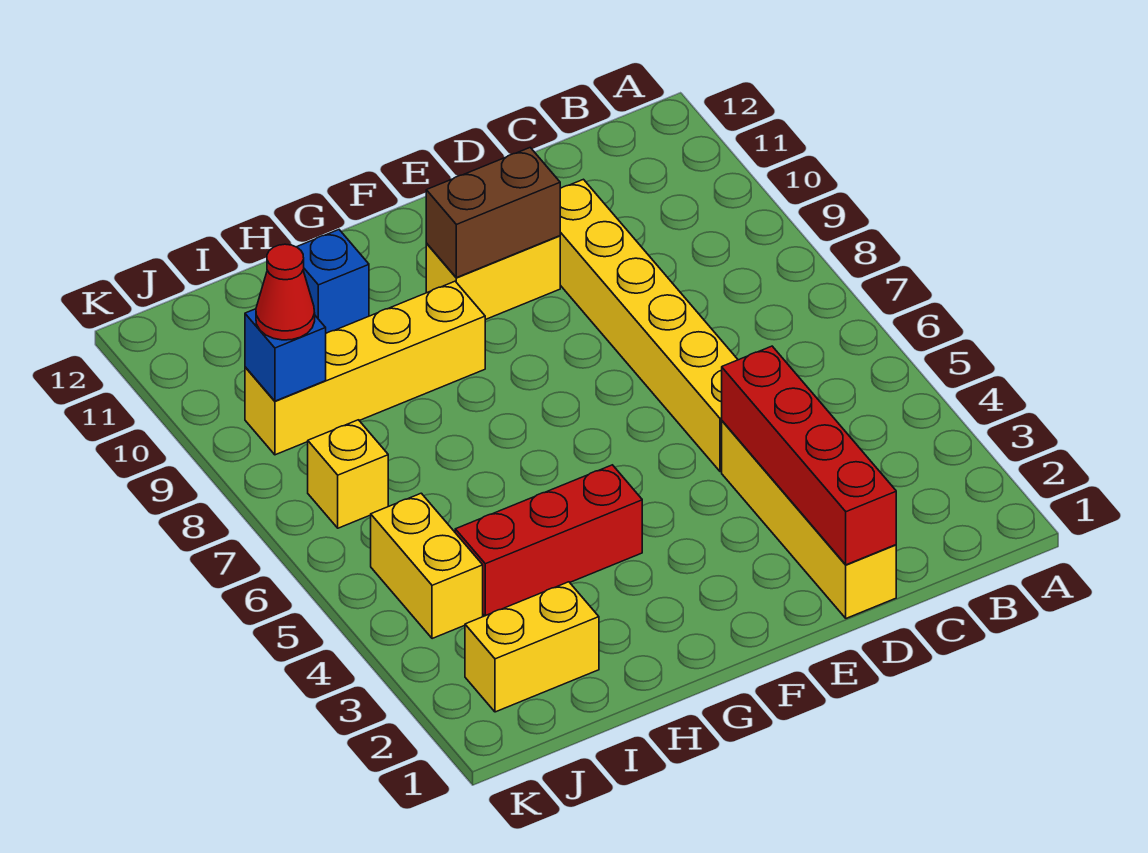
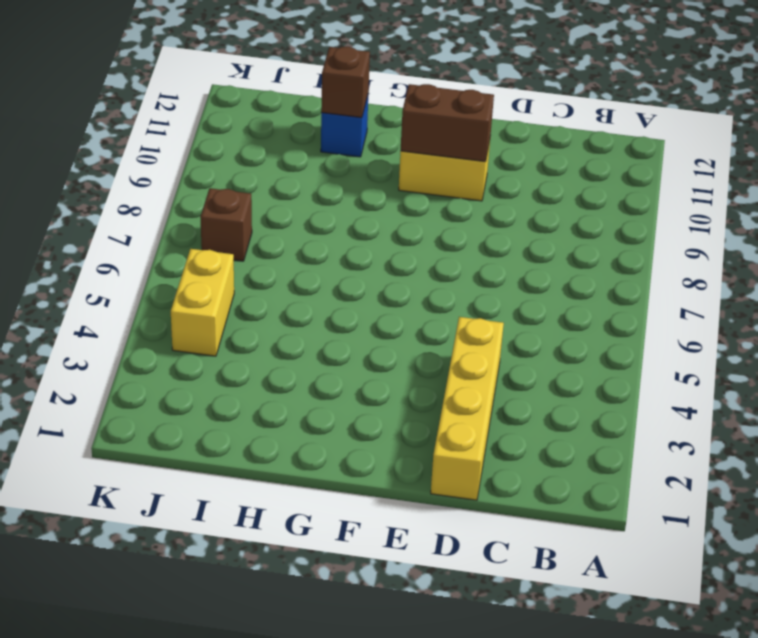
brown 1x1 brick [321,47,370,118] -> none
brown 1x1 brick [200,188,252,261] -> yellow 1x1 brick [308,420,388,528]
none -> yellow 1x6 brick [560,179,738,472]
none -> red 1x3 brick [455,465,642,616]
none -> yellow 1x4 brick [245,281,485,455]

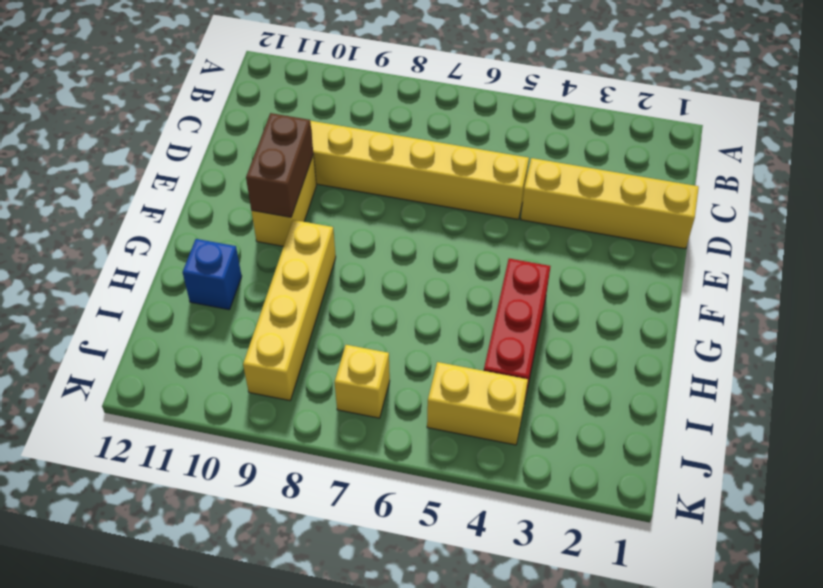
none -> yellow 1x2 brick [465,582,599,712]
none -> red 1x4 brick [722,346,896,565]
none -> blue 1x1 brick [245,309,326,401]

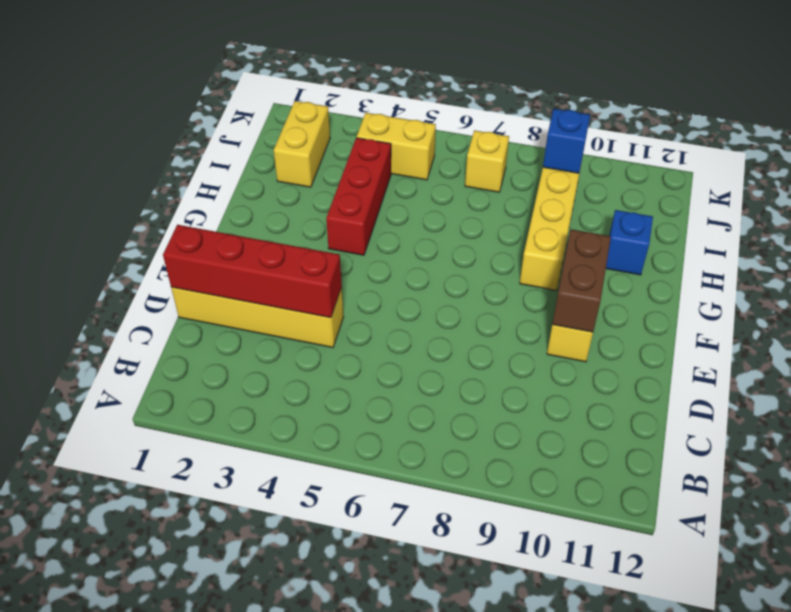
none -> yellow 1x6 brick [560,179,738,472]
none -> red 1x1 cone [256,244,315,340]

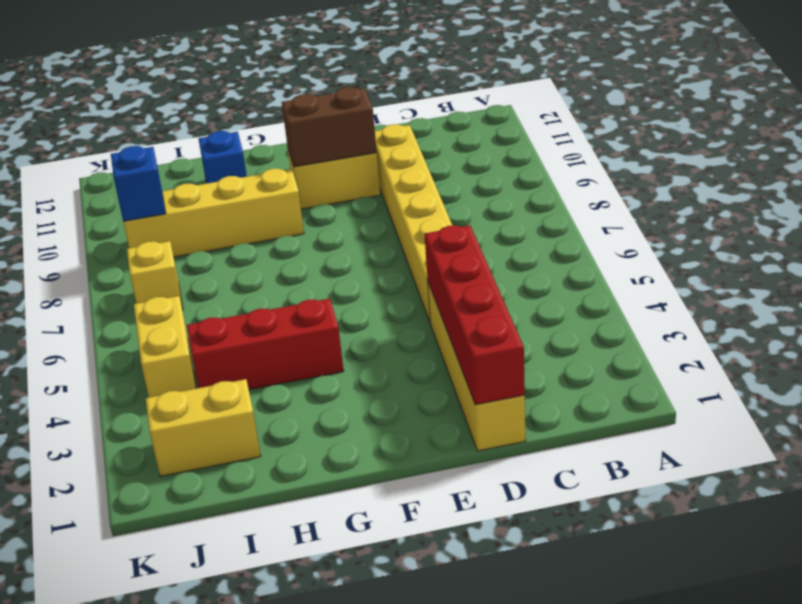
none -> red 1x1 cone [256,244,315,340]

